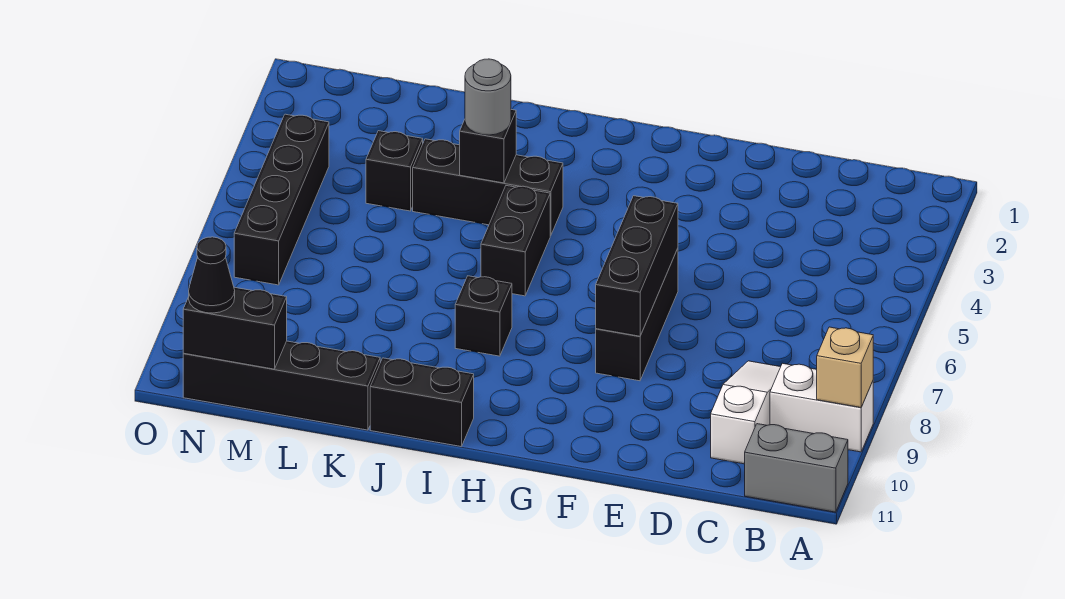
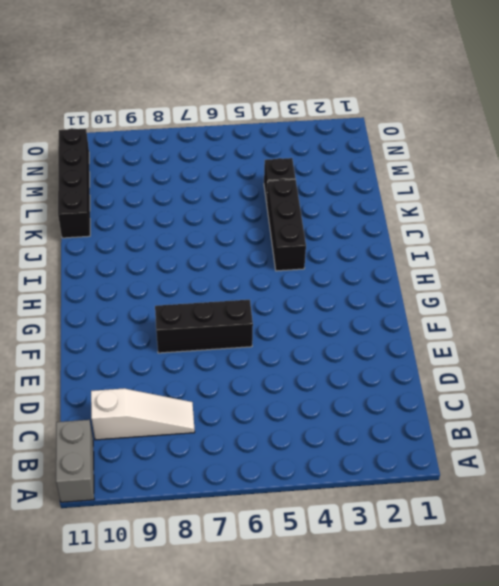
none -> white 1x2 brick [770,363,873,452]
none -> black 1x2 brick [481,186,550,296]
none -> black 1x1 brick [455,276,512,356]

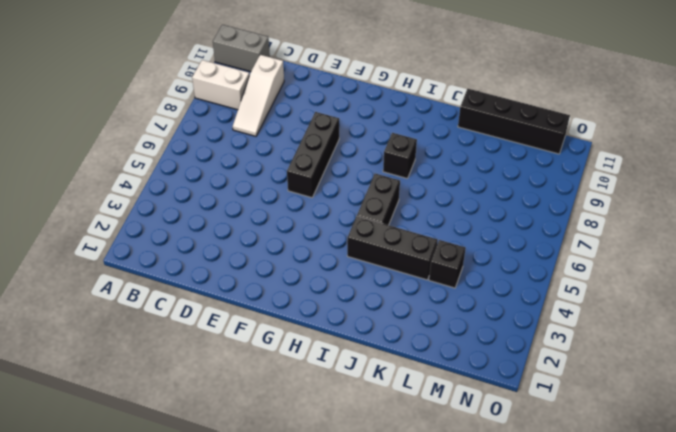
none -> black 1x2 brick [370,358,474,447]
none -> black 1x4 brick [234,114,329,285]
none -> tan 1x1 brick [817,327,873,407]

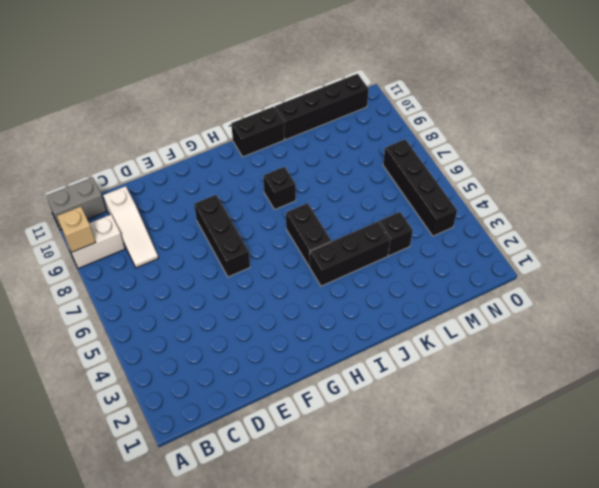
none -> black 1x3 brick [596,196,678,336]
none -> black 1x1 brick [460,110,516,183]
none -> black 1x2 brick [183,287,287,369]

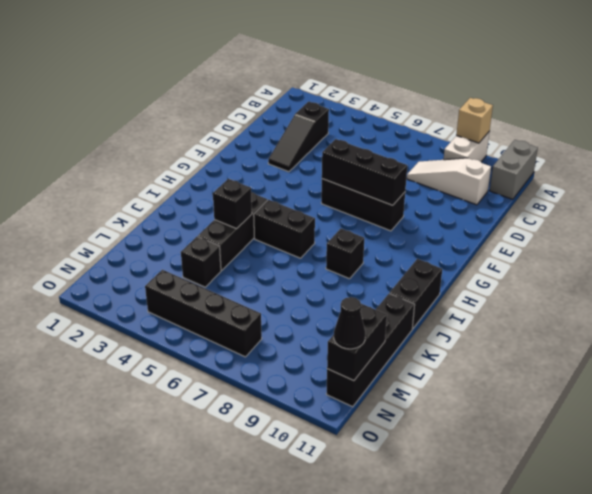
black 1x3 slope [268,102,329,172] -> none
none -> grey 1x1 round brick [465,59,511,135]

